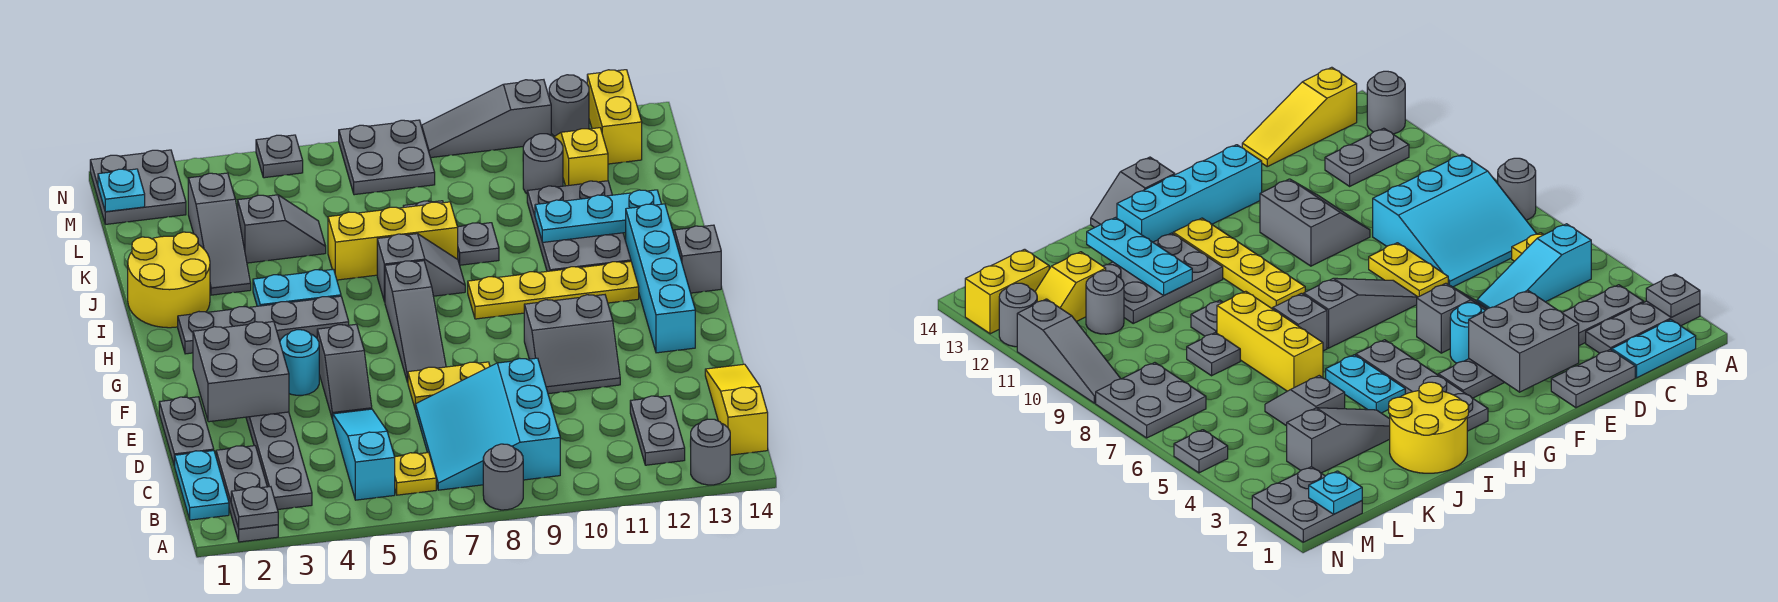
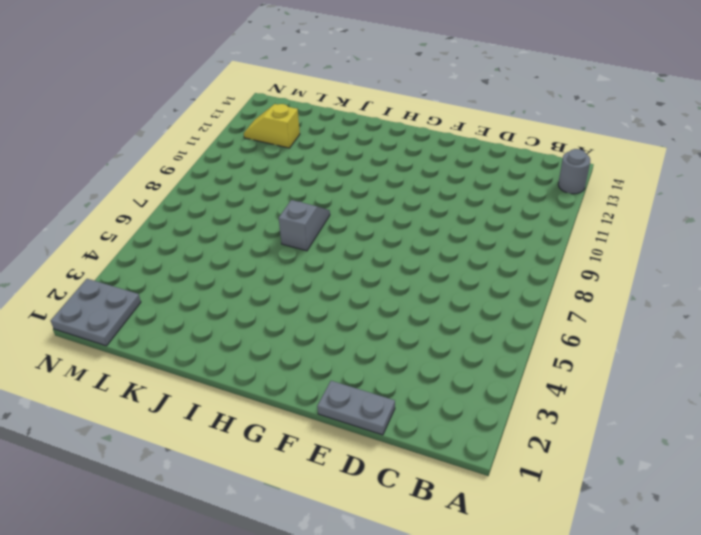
none -> grey 1x3 plate [216,446,278,542]
none -> grey 1x1 round brick [483,444,523,510]
none -> cyan 1x2 plate [175,451,229,520]
none -> grey 1x6 plate [246,412,312,510]

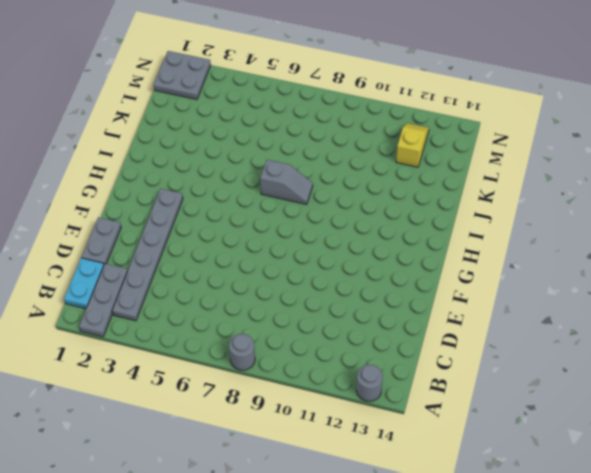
none -> cyan 1x3 slope [333,409,395,500]
none -> yellow 1x1 plate [395,453,436,495]
none -> cyan 3x3 slope [415,358,560,490]
none -> grey 1x2 plate [630,396,685,465]

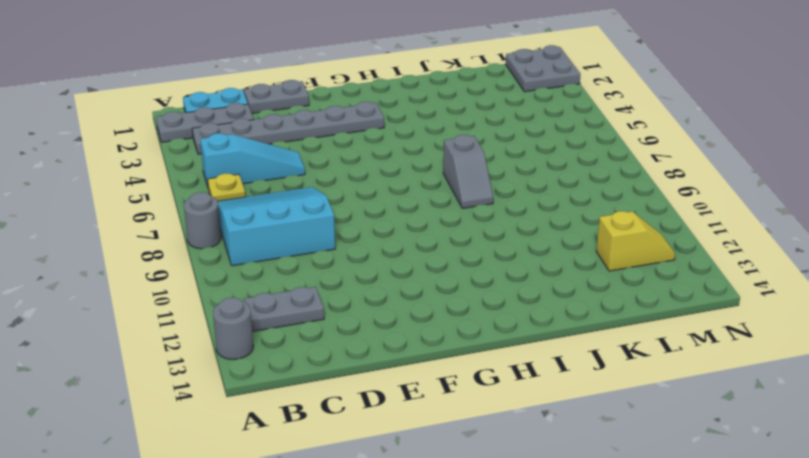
none -> yellow 1x3 slope [705,364,768,455]
none -> grey 1x2 slope [317,324,372,419]
none -> yellow 1x2 plate [408,362,490,409]
none -> grey 2x2 slope [524,295,620,394]

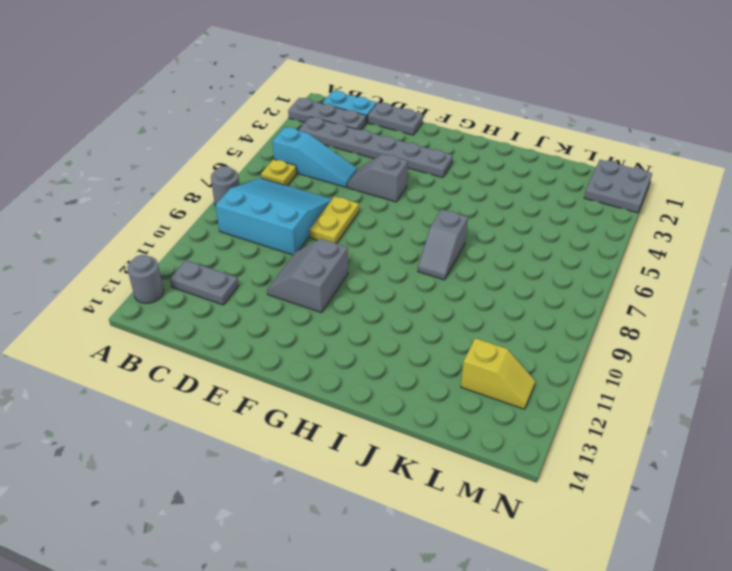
none -> yellow 1x3 slope [705,364,768,455]
none -> cyan 1x1 round brick [280,330,319,395]
none -> grey 1x3 slope [385,261,446,382]
none -> cyan 1x4 brick [626,204,695,353]

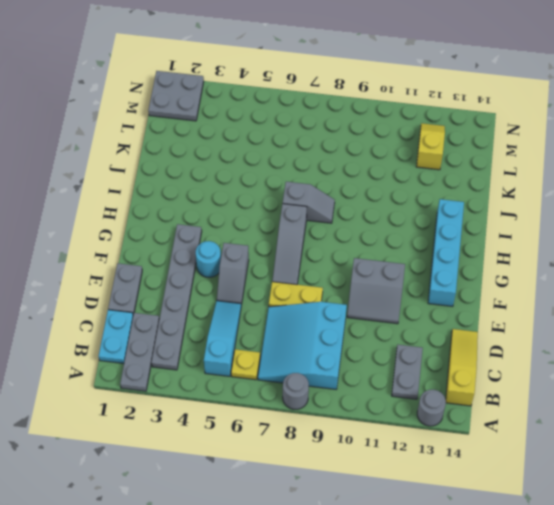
none -> grey 1x4 plate [178,296,349,354]
none -> yellow 1x4 plate [468,261,639,319]
none -> grey 1x2 slope [673,225,721,293]
none -> yellow 2x2 round brick [128,232,210,328]

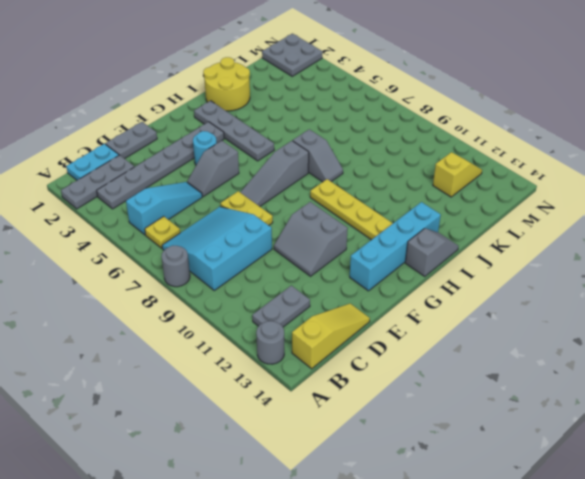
none -> cyan 1x2 plate [253,269,341,306]
none -> grey 2x3 plate [527,181,631,271]
none -> grey 1x3 slope [188,173,251,295]
none -> yellow 1x3 brick [328,202,458,280]

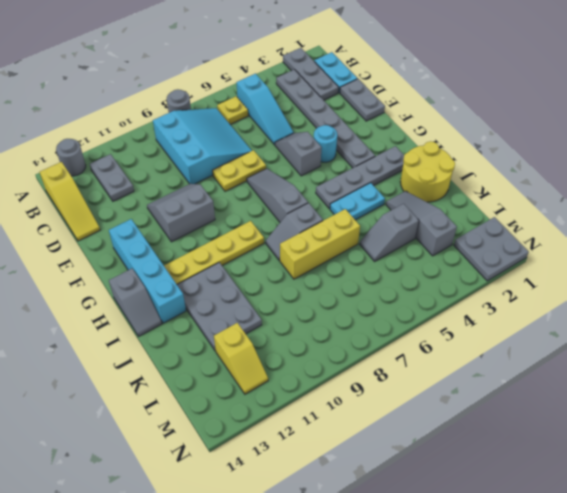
none -> grey 1x1 plate [458,223,499,265]
none -> grey 1x1 plate [1187,332,1240,376]
none -> grey 1x1 round brick [523,134,563,193]
none -> grey 2x2 plate [339,120,435,195]

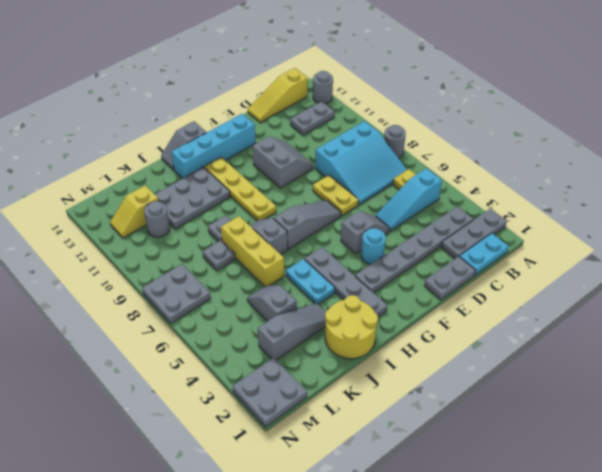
none -> yellow 1x2 brick [587,70,642,164]
none -> grey 1x1 plate [256,135,303,178]
none -> grey 1x3 slope [422,80,551,158]
none -> grey 1x1 round brick [549,75,589,136]

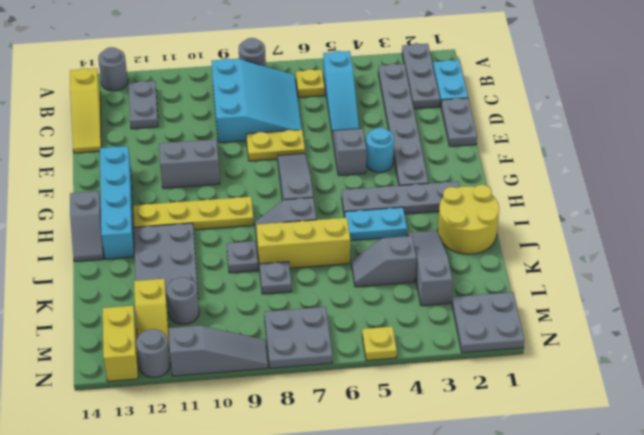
yellow 1x1 plate [362,326,397,360] -> grey 1x1 plate [256,135,303,178]
none -> grey 1x1 plate [231,487,278,529]
none -> grey 2x2 brick [193,322,289,422]
none -> cyan 1x3 plate [535,190,661,243]
none -> cyan 1x1 plate [98,169,145,212]

